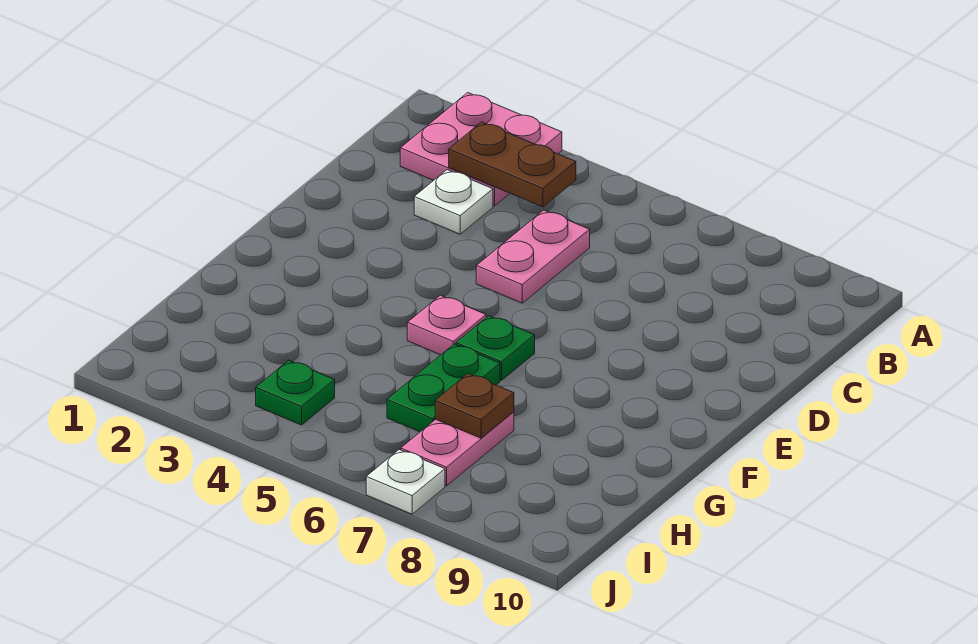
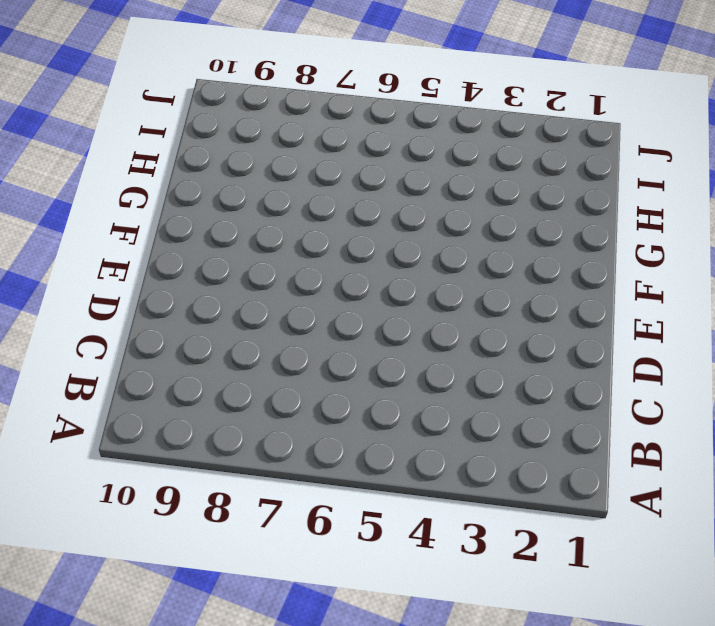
none -> pink 2x2 plate [400,93,562,206]
none -> white 1x1 plate [414,170,493,234]

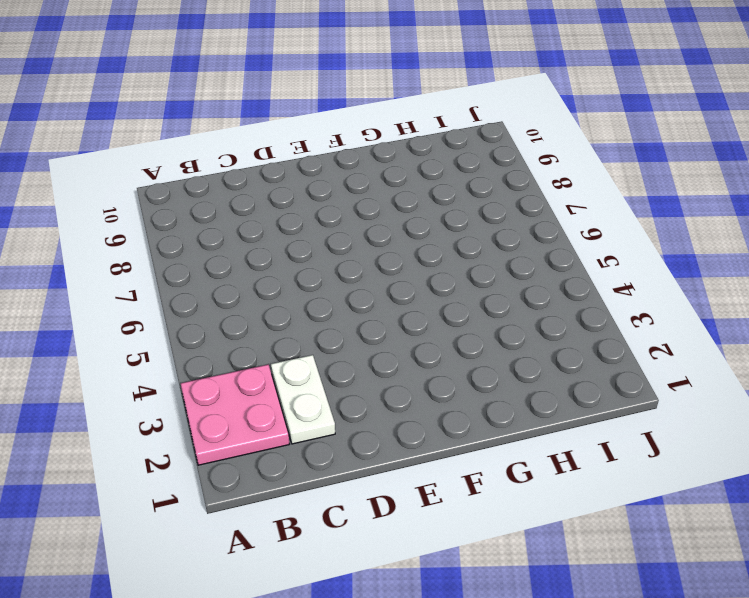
white 1x2 plate [271,355,335,444] -> white 1x1 plate [414,170,493,234]
none -> pink 1x2 plate [476,210,590,303]
none -> pink 1x1 plate [407,295,486,355]

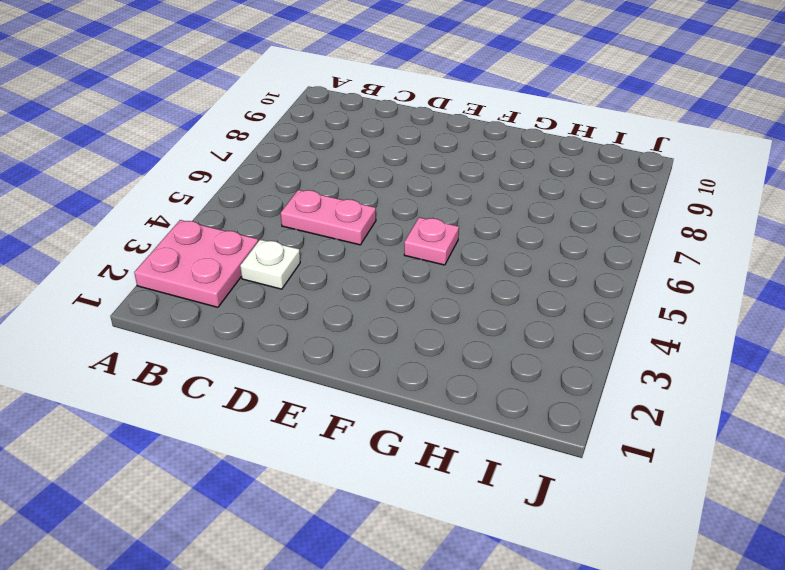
none -> green 1x1 plate [456,316,535,380]
none -> green 1x2 plate [387,344,500,432]

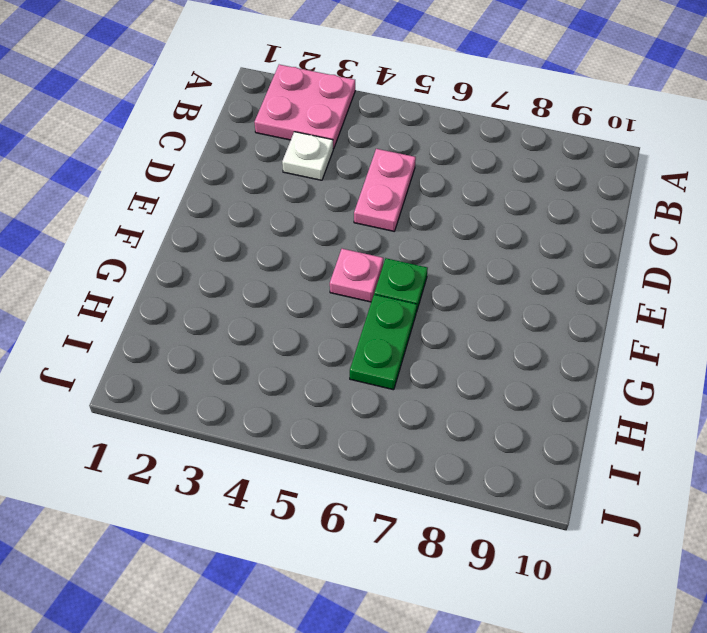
none -> pink 1x2 plate [401,412,514,486]
none -> green 1x1 plate [256,360,335,425]

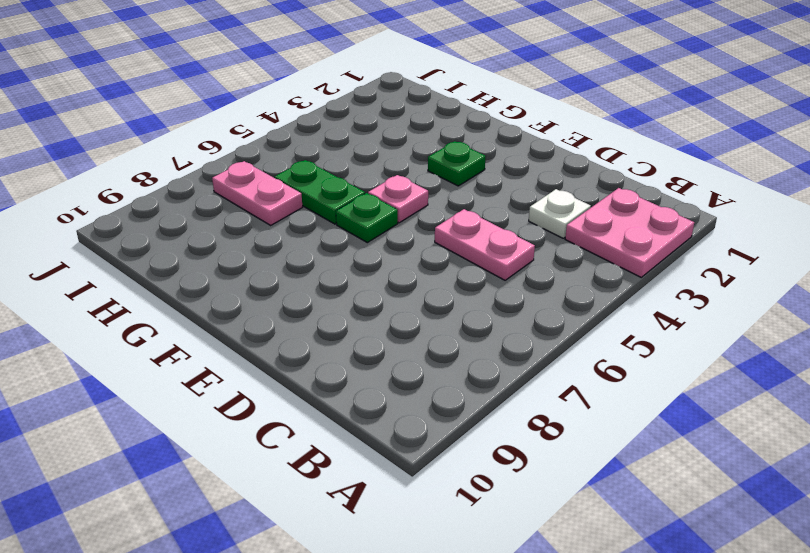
green 1x1 plate [428,141,485,186] -> green 1x1 plate moved to [256,360,335,425]
none -> white 1x1 plate [366,450,445,514]
none -> brown 1x2 plate [449,122,576,207]

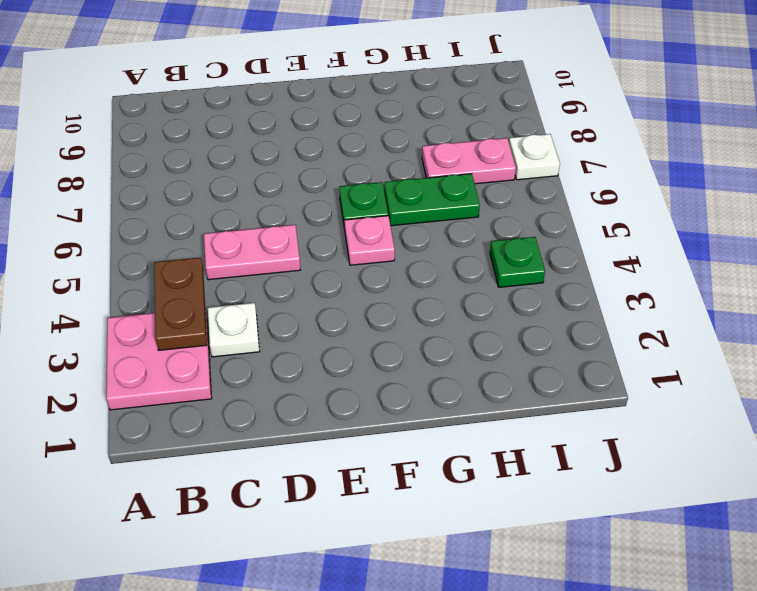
none -> brown 1x1 plate [435,374,514,438]

